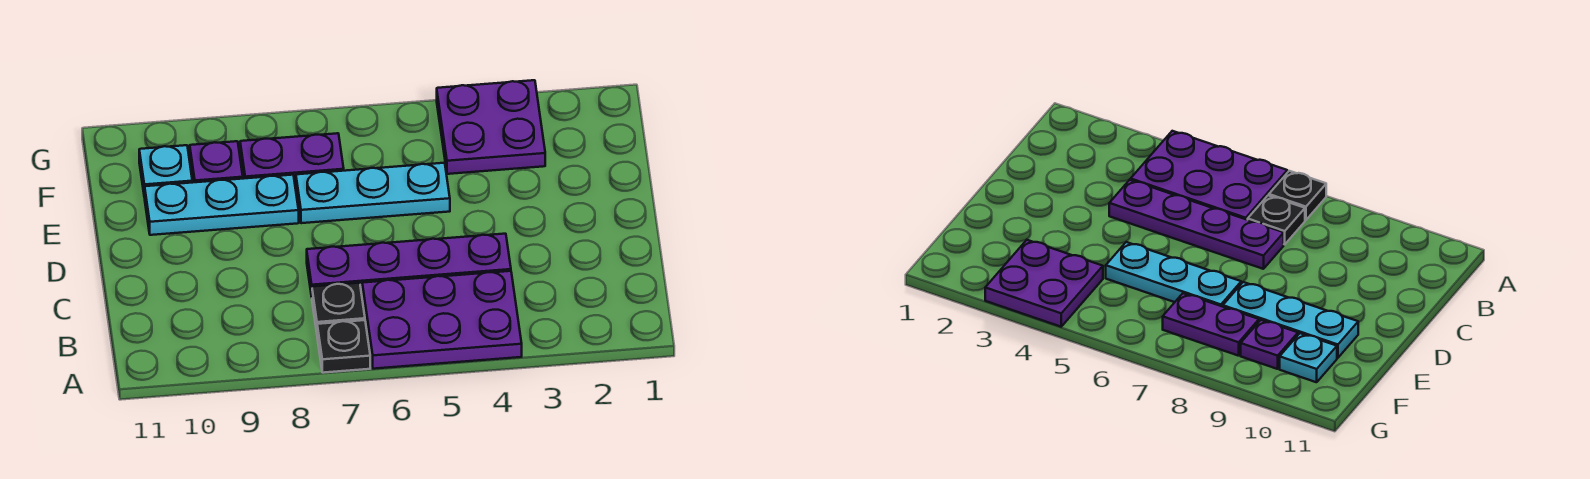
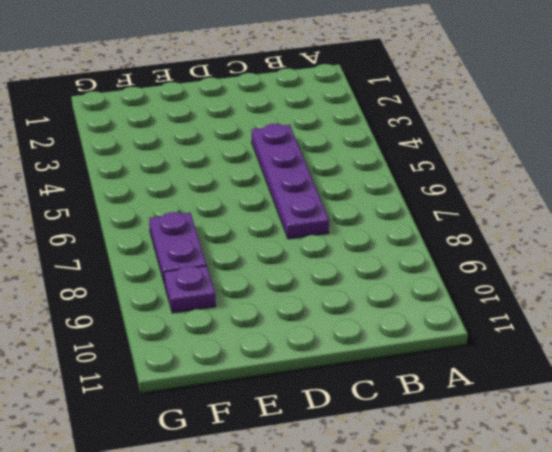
none -> purple 2x3 plate [362,271,522,369]
none -> black 1x1 plate [317,320,370,373]

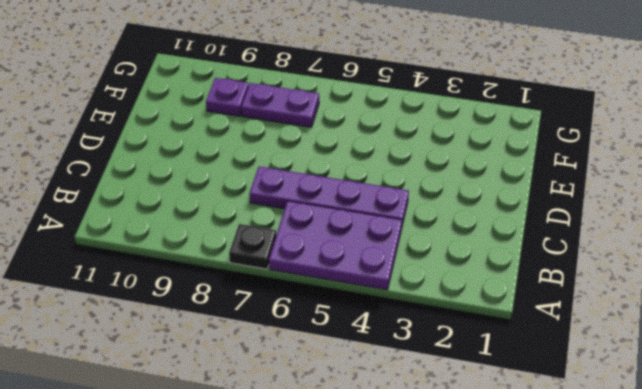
none -> black 1x1 plate [312,283,365,332]
none -> cyan 1x3 plate [296,163,450,223]

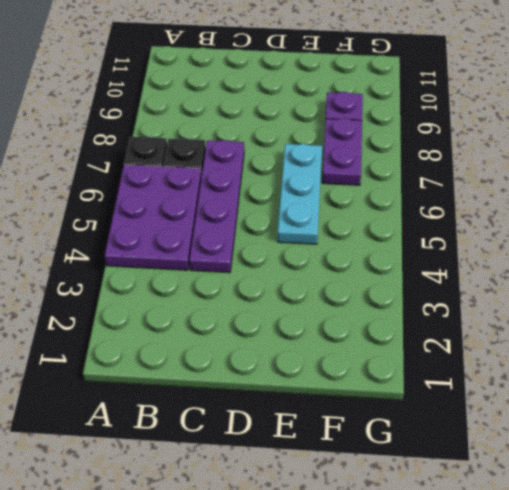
none -> cyan 1x3 plate [145,175,299,235]
none -> purple 2x2 plate [437,80,545,174]

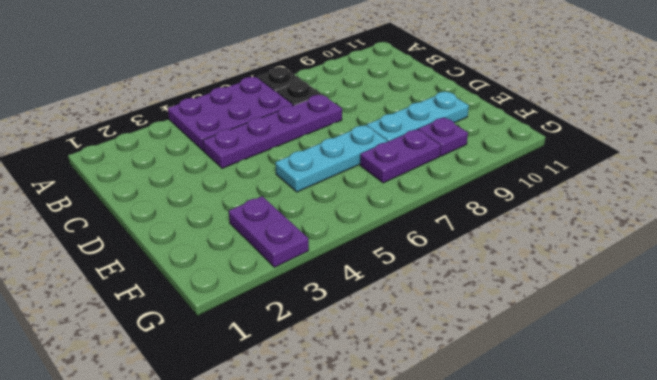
purple 1x2 plate [229,196,309,267] -> purple 2x2 plate [437,80,545,174]
none -> cyan 1x1 plate [139,145,192,197]

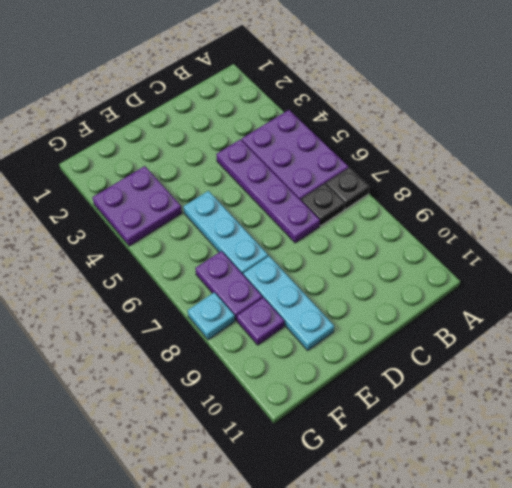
cyan 1x1 plate [188,292,235,340] -> cyan 1x1 plate moved to [139,145,192,197]

